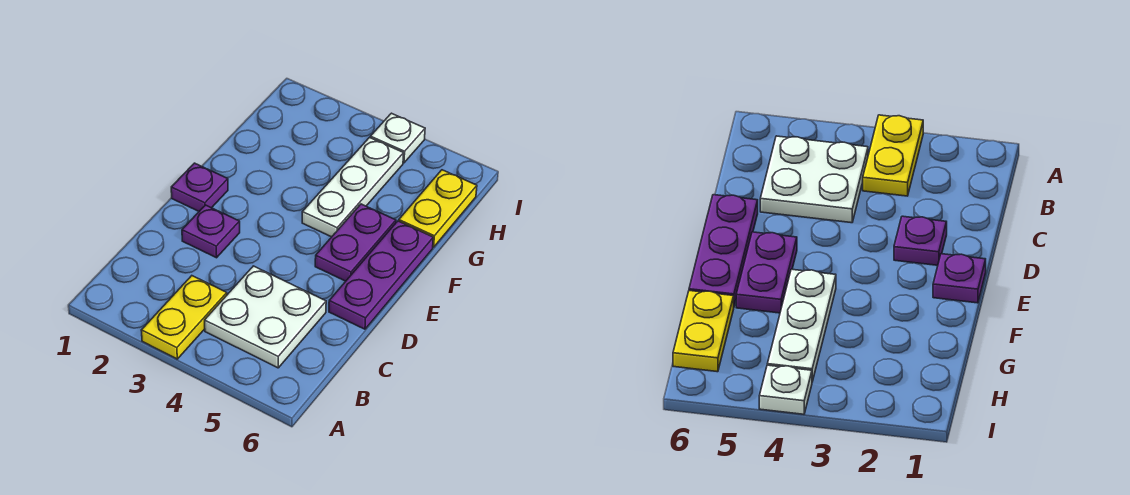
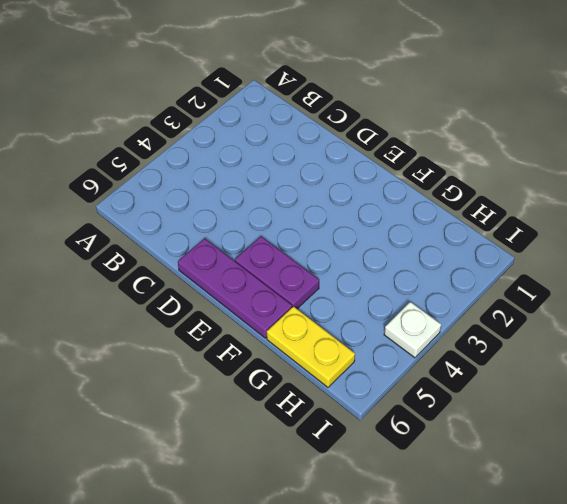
none -> yellow 1x2 plate [141,276,227,359]
none -> white 2x2 plate [205,266,326,368]

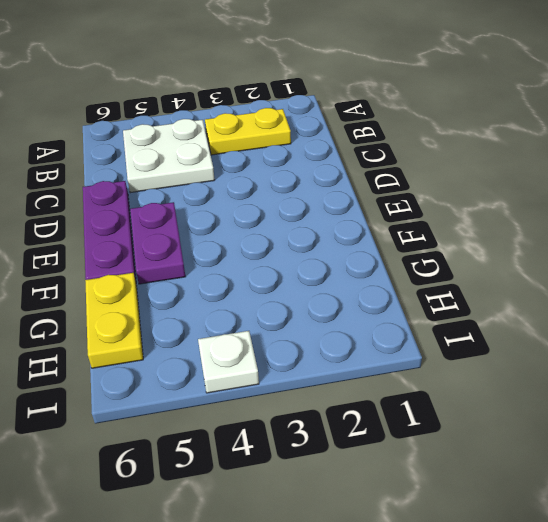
yellow 1x2 plate [205,108,291,155] -> yellow 1x2 plate turned to [141,276,227,359]
none -> purple 1x1 plate [182,205,240,258]
none -> purple 1x1 plate [171,163,228,211]

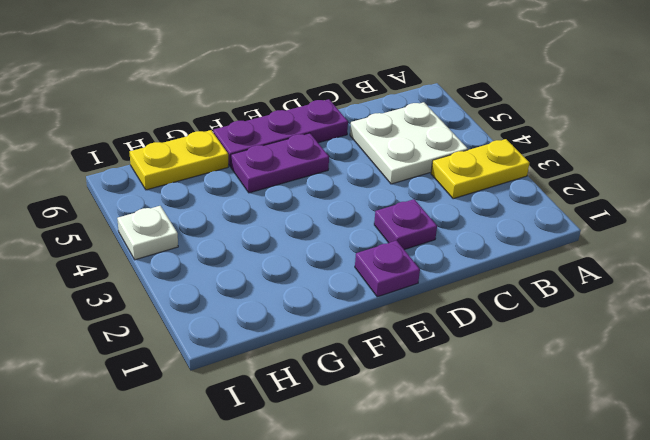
none -> white 1x3 plate [302,138,404,237]

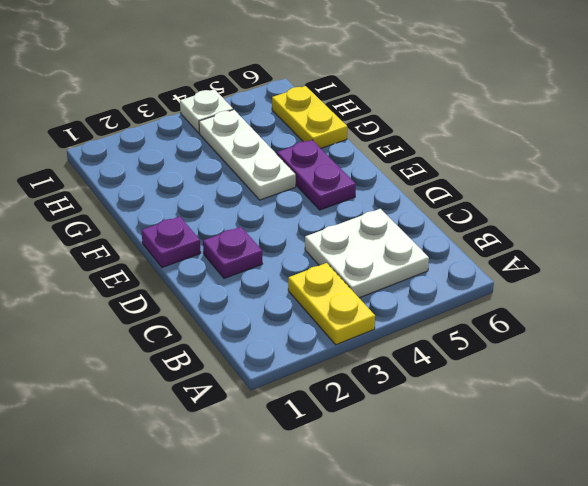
none -> purple 1x3 plate [329,221,433,329]

